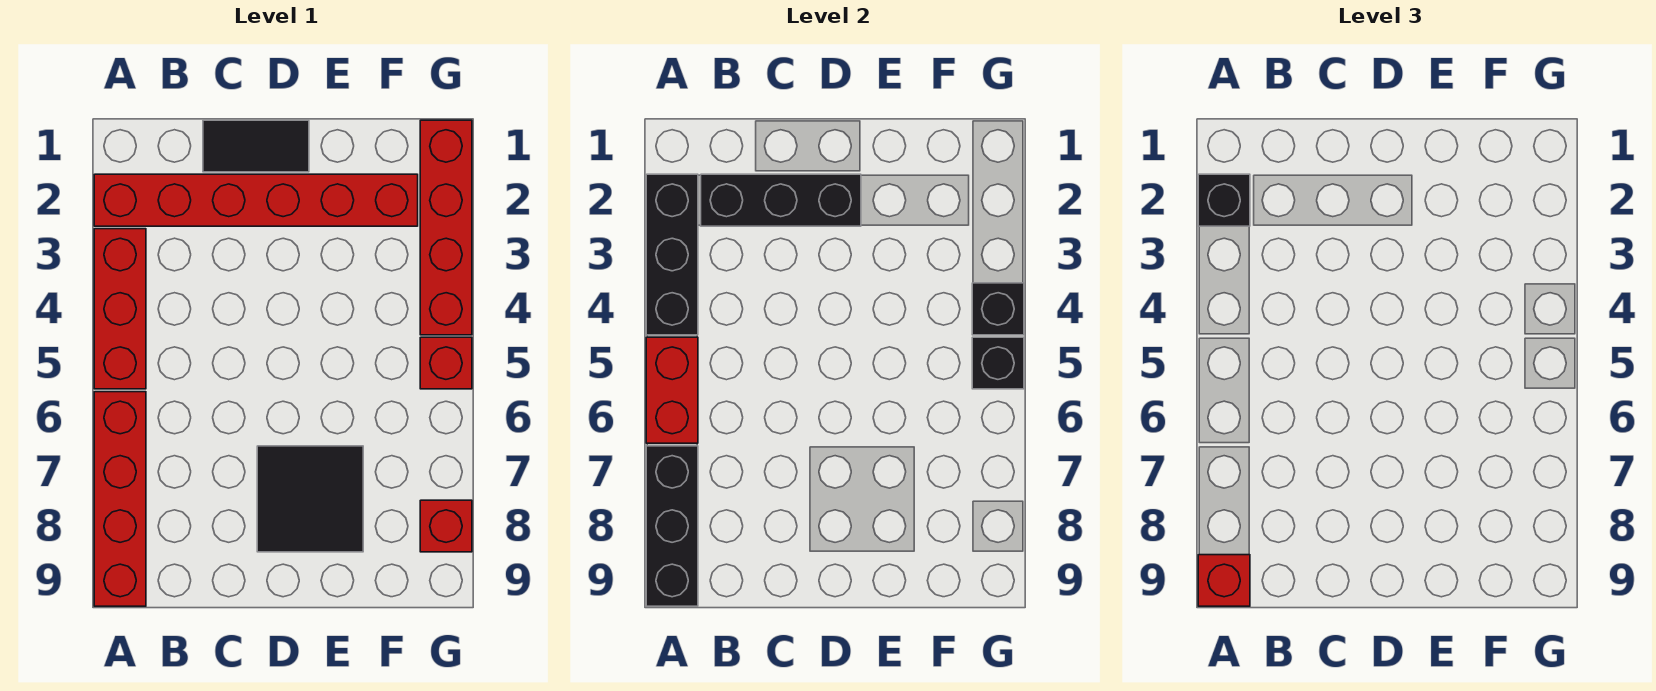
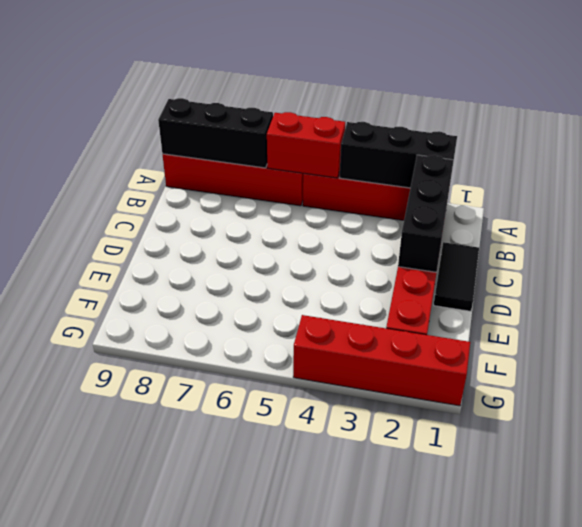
none -> black 2x2 tile [257,446,363,552]
none -> red 1x1 brick [420,337,472,389]
none -> red 1x1 brick [420,500,472,552]

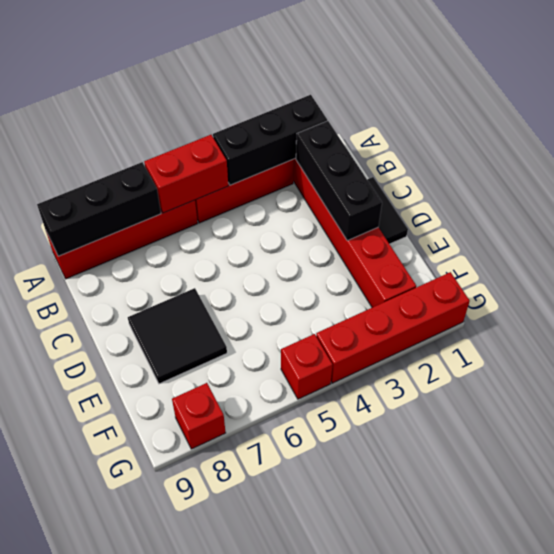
none -> black 1x1 brick [972,283,1024,335]
none -> black 1x1 brick [972,337,1024,389]
none -> black 1x1 brick [1198,174,1250,226]

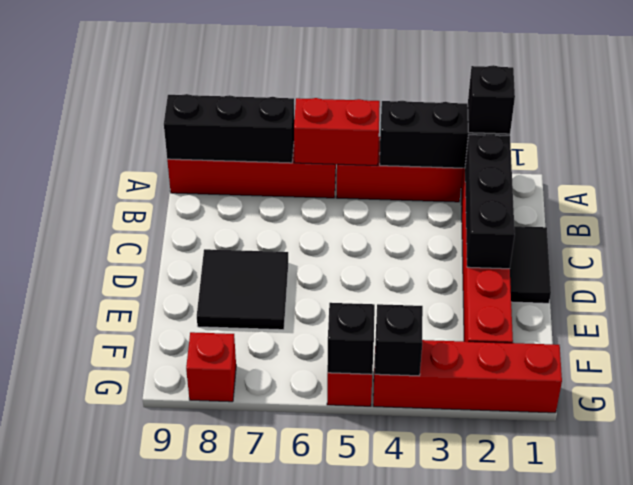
none -> red 1x1 brick [1198,555,1250,606]

